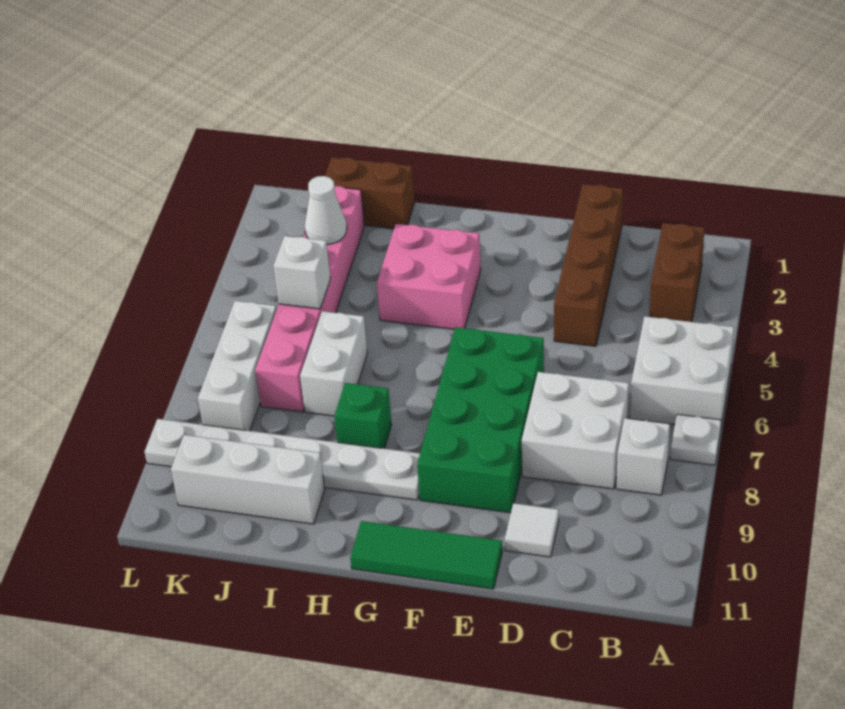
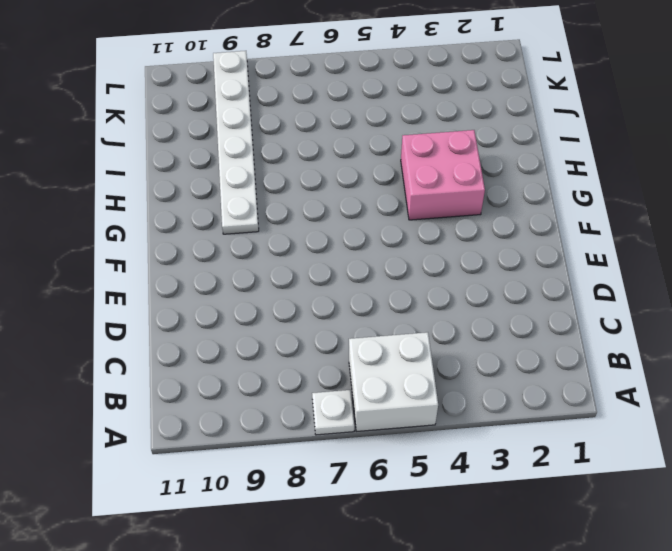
none -> brown 1x2 brick [649,223,704,322]
none -> white 1x1 brick [616,418,670,495]
none -> white 2x2 brick [522,372,629,489]

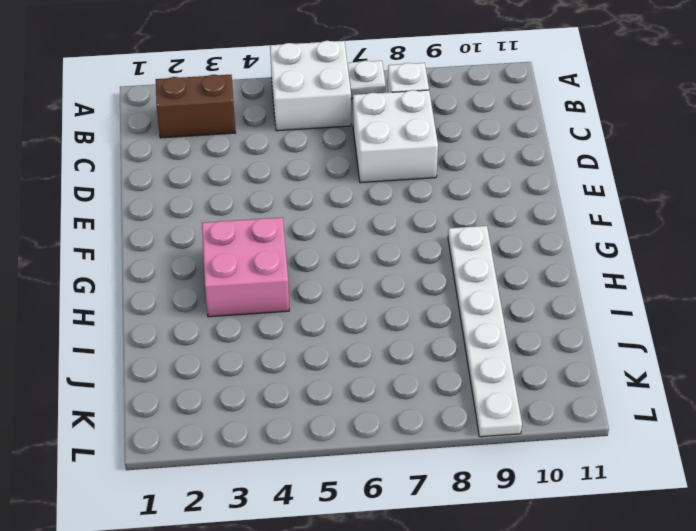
none -> brown 1x4 brick [554,184,623,346]
none -> white 1x1 tile [505,503,559,557]
none -> green 2x4 brick [417,327,544,513]

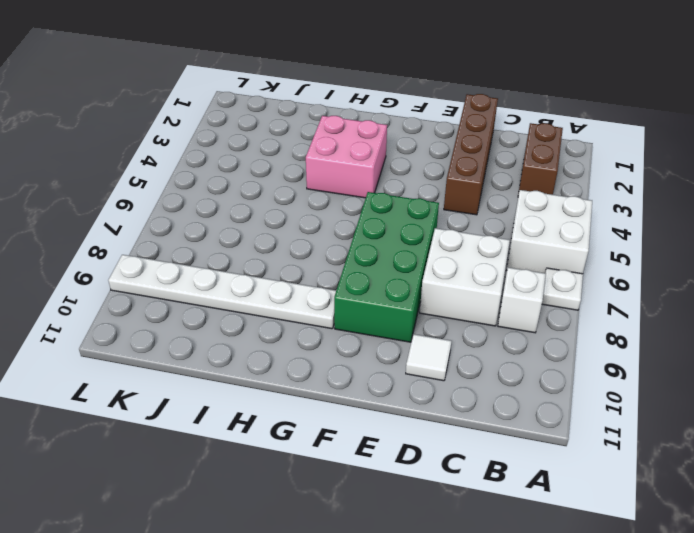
none -> green 1x3 tile [350,521,502,589]
none -> green 1x1 brick [334,383,391,449]
none -> brown 1x2 brick [325,157,415,229]

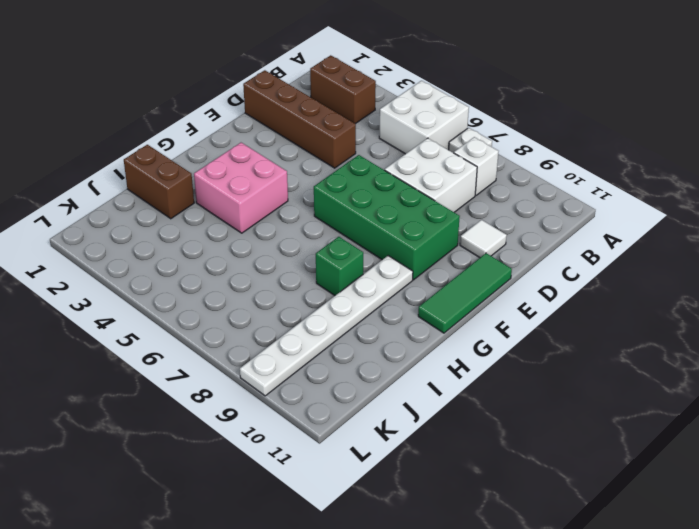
brown 1x2 brick [124,145,194,219] -> brown 1x2 brick turned to [325,157,415,229]
none -> white 1x2 brick [300,311,367,416]
none -> white 1x3 brick [171,435,325,524]
none -> pink 1x6 brick [255,186,364,412]

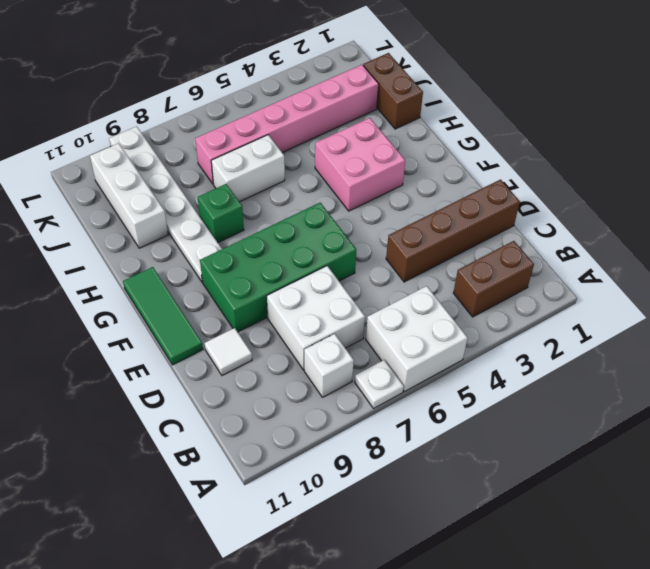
none -> white 1x3 brick [198,301,277,431]
none -> white 1x1 cone [305,176,347,245]
none -> white 1x1 brick [274,236,330,309]

